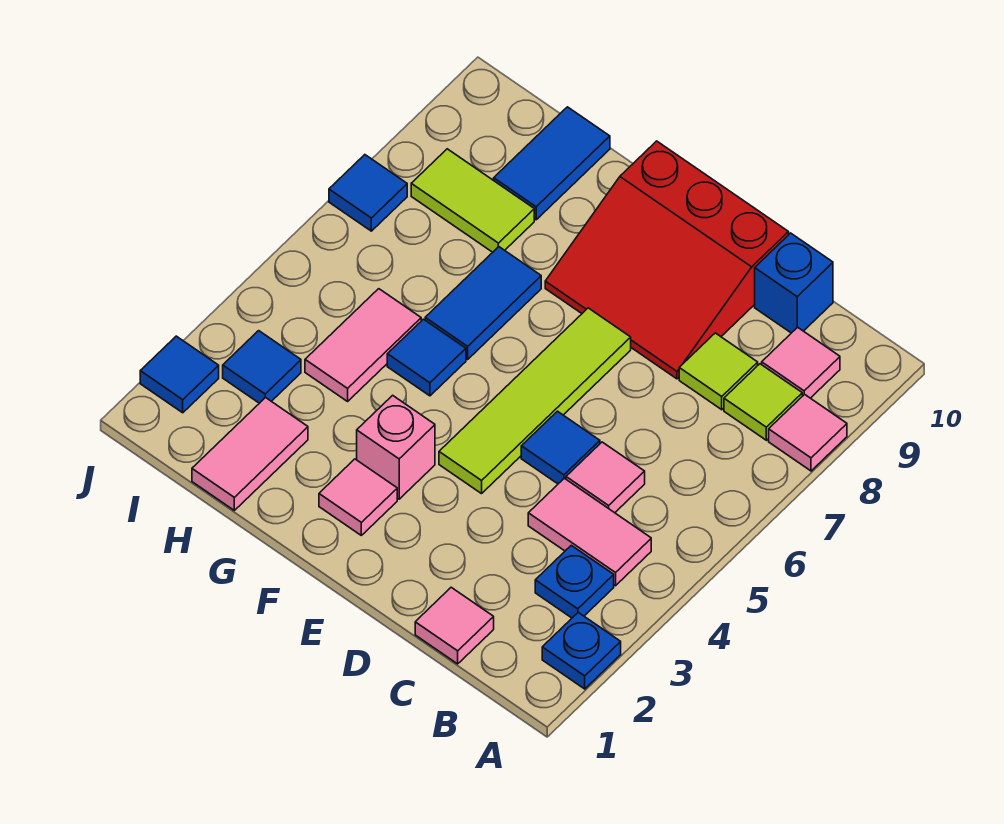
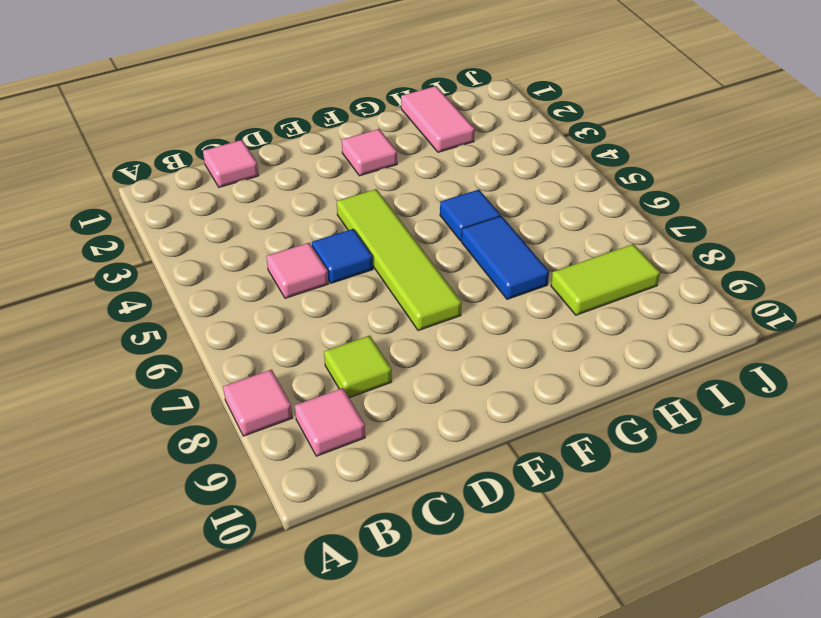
none -> blue 1x1 plate [542,612,621,689]
none -> blue 1x1 plate [535,545,614,618]
none -> pink 1x2 tile [528,478,651,586]

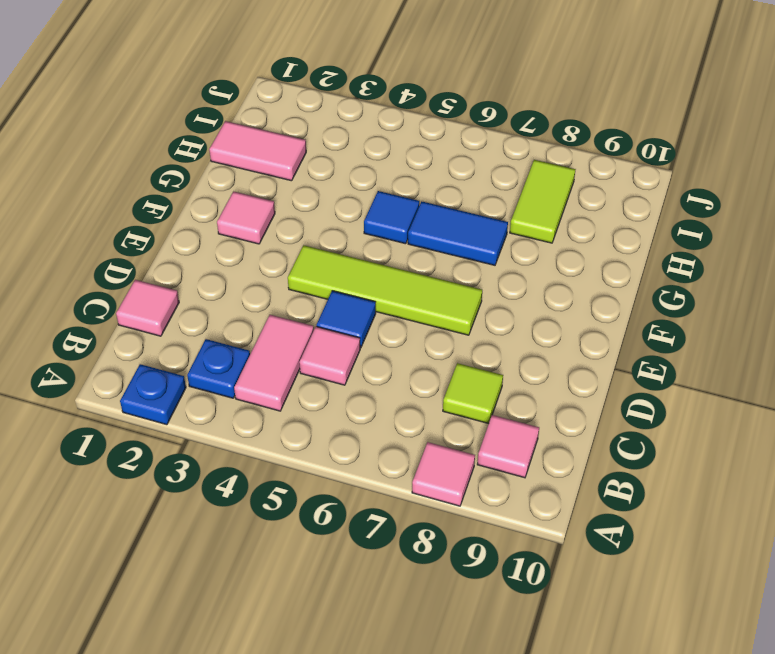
none -> lime 1x1 tile [724,364,802,440]
none -> blue 1x1 brick [755,233,833,333]
none -> red 3x3 slope [545,141,789,379]

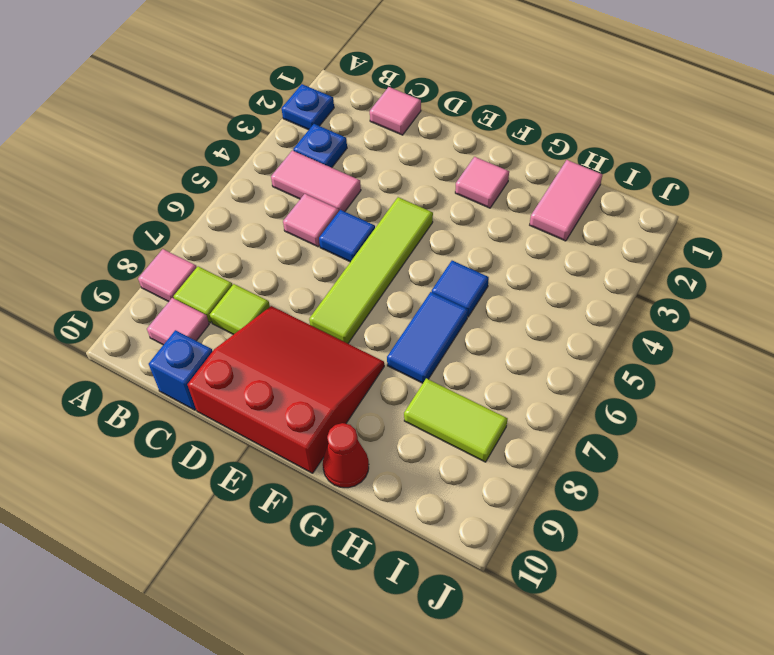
red 1x1 cone [323,423,369,488] -> none
none -> pink 1x1 brick [357,395,435,499]
none -> pink 1x2 tile [305,289,421,401]
none -> blue 1x2 tile [494,107,610,220]

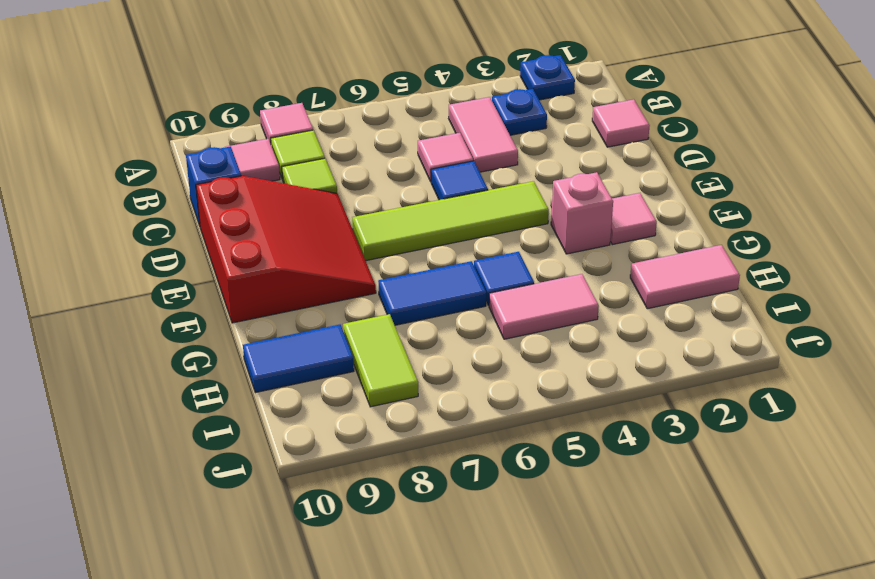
none -> blue 1x1 tile [223,331,301,403]
none -> blue 1x1 tile [140,336,219,413]
none -> blue 1x1 tile [329,155,407,231]

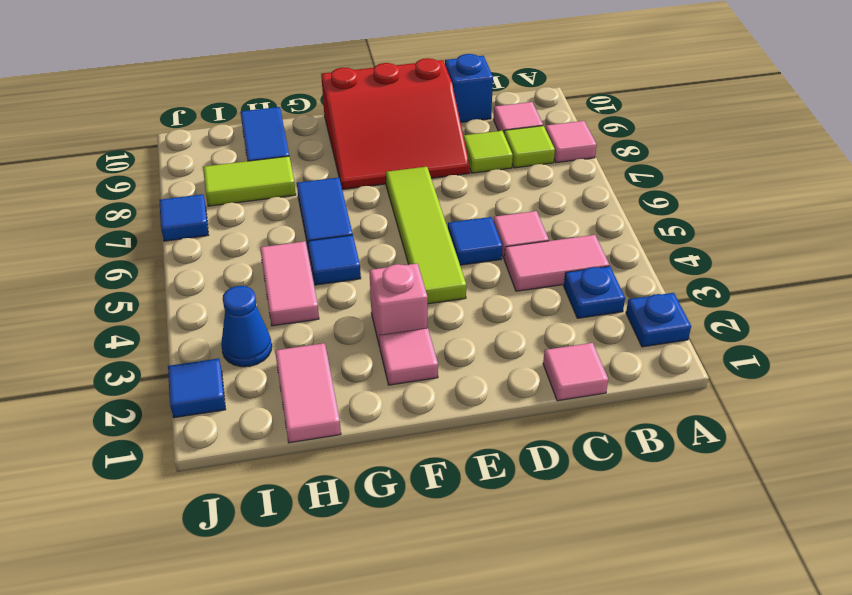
blue 1x1 cone [221,286,272,367] -> blue 1x1 tile [223,331,301,403]

